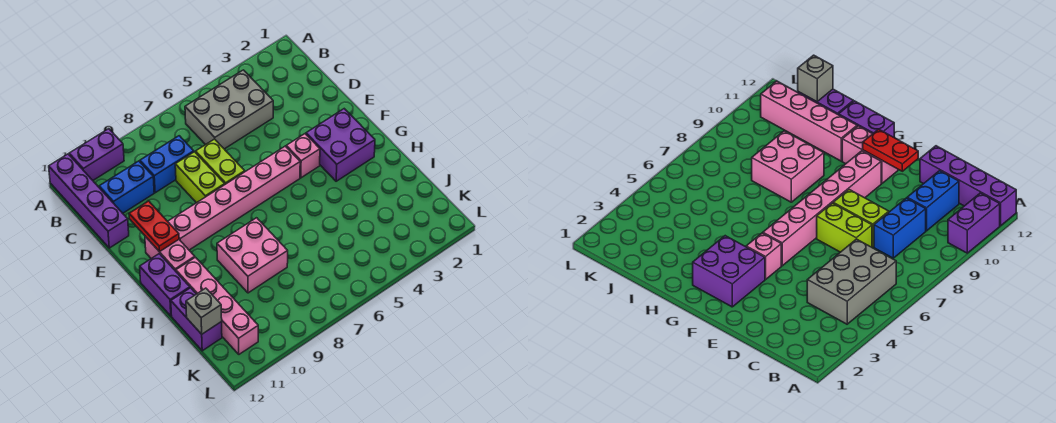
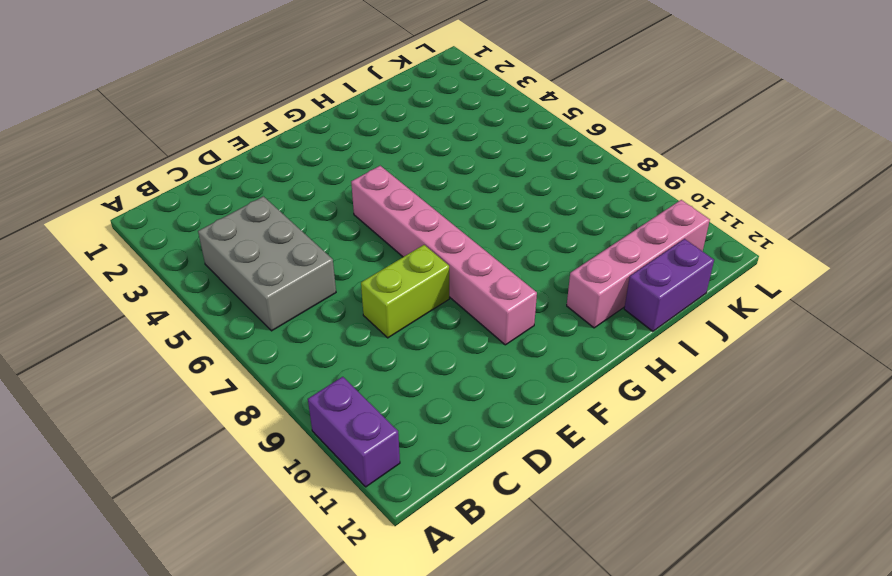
none -> purple 1x4 brick [49,154,129,248]
none -> blue 1x2 brick [140,136,194,193]
none -> blue 1x2 brick [99,161,154,213]

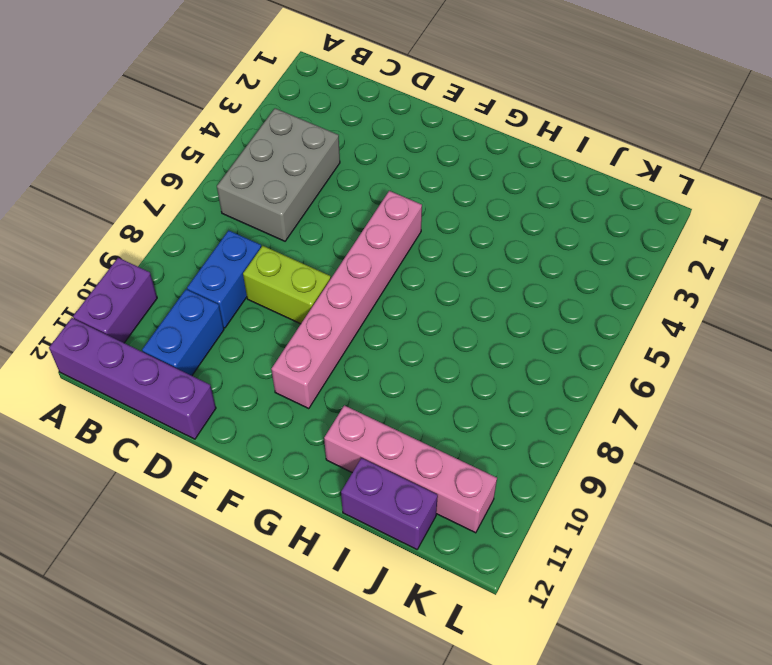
none -> lime 1x2 brick [195,139,245,184]
none -> purple 2x2 brick [306,109,375,181]
none -> pink 1x1 brick [286,134,320,178]

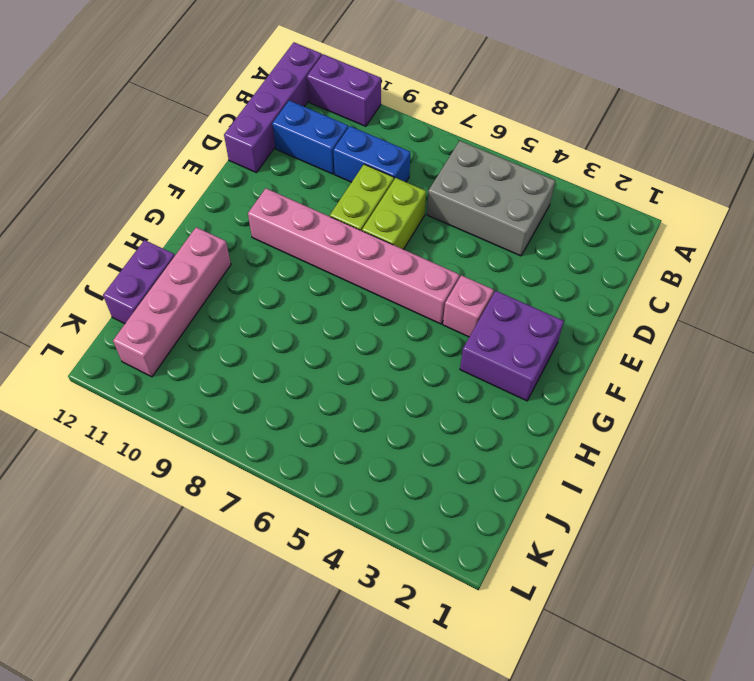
none -> pink 1x2 brick [145,237,195,271]
none -> purple 1x2 brick [140,254,190,316]
none -> pink 2x2 brick [217,218,288,293]

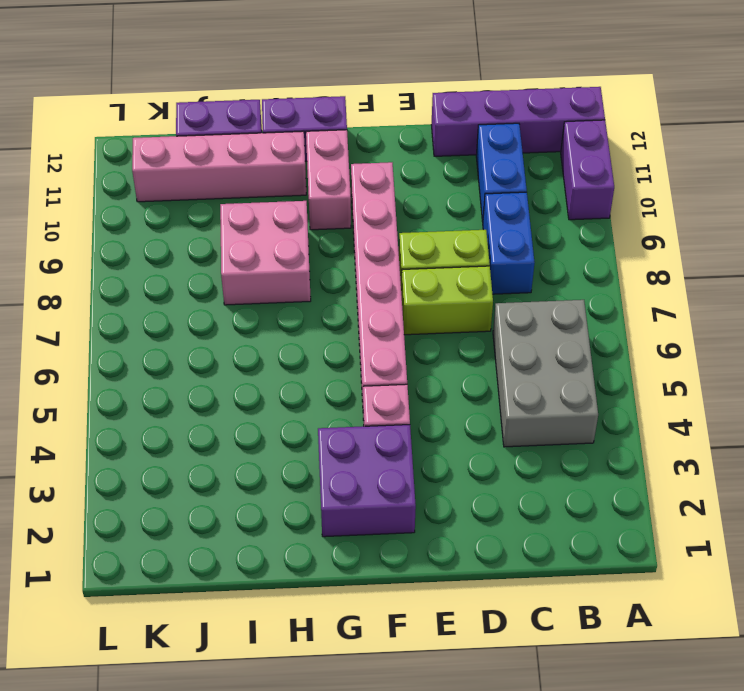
pink 1x2 brick [306,130,351,230] -> pink 1x2 brick turned to [145,237,195,271]
none -> red 1x2 plate [129,201,179,252]
none -> grey 1x1 brick [186,288,222,334]

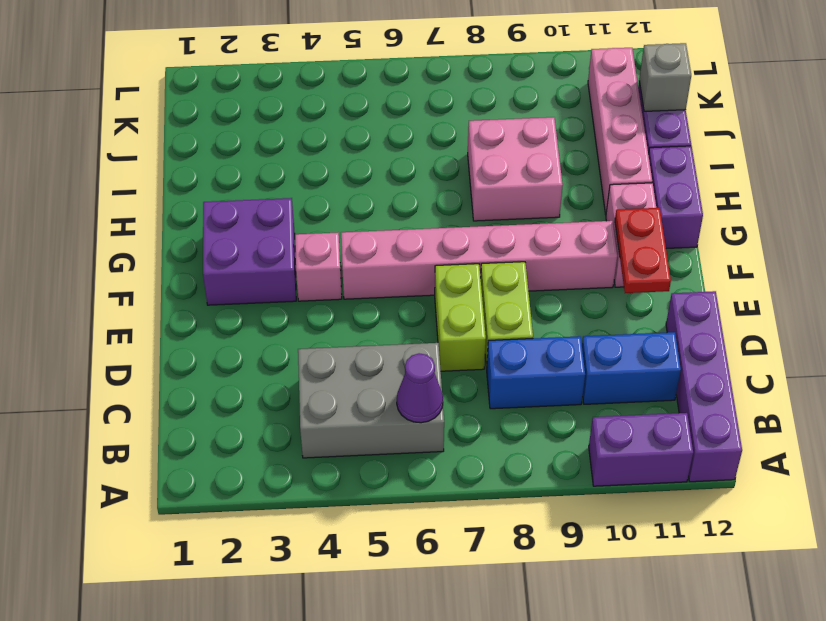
purple 1x1 cone [397,353,443,423] -> none

